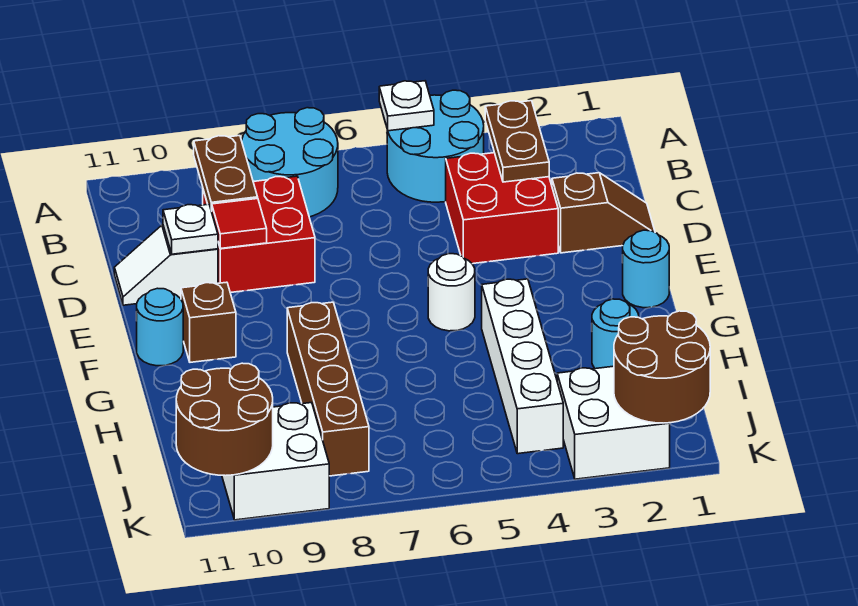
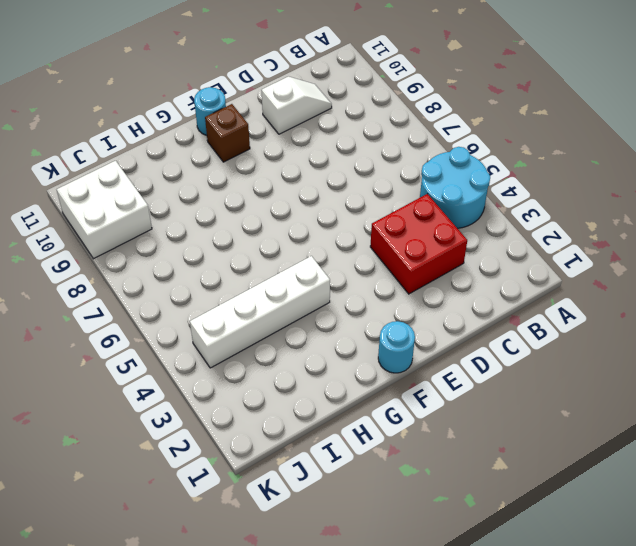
white 1x2 slope [261,77,332,134] -> white 1x2 slope turned to [114,225,218,305]
none -> cyan 2x2 round brick [242,108,338,217]
none -> red 2x2 brick [203,176,315,293]
none -> brown 1x2 slope [552,173,655,253]

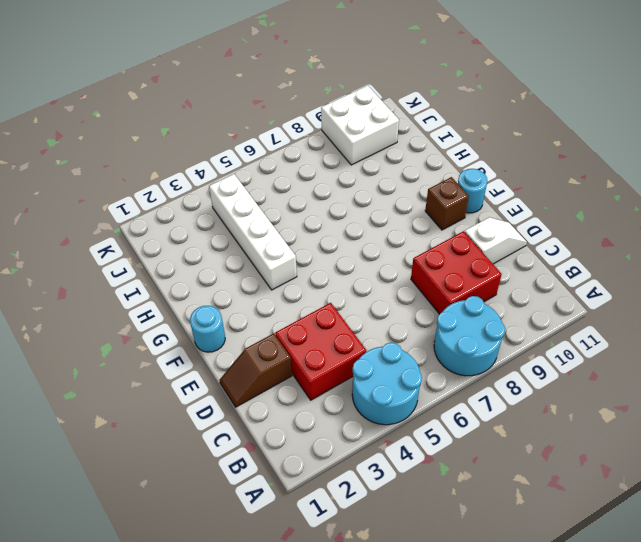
none -> white 1x1 round brick [428,254,475,331]
none -> brown 1x4 brick [287,302,369,476]
none -> cyan 1x1 round brick [592,299,639,369]

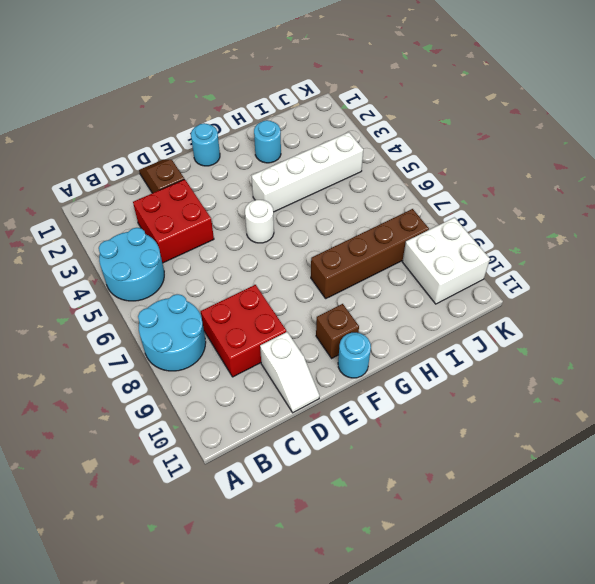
none -> white 2x2 brick [557,366,670,479]
none -> white 1x1 plate [379,81,434,131]
none -> brown 1x2 plate [485,101,549,182]

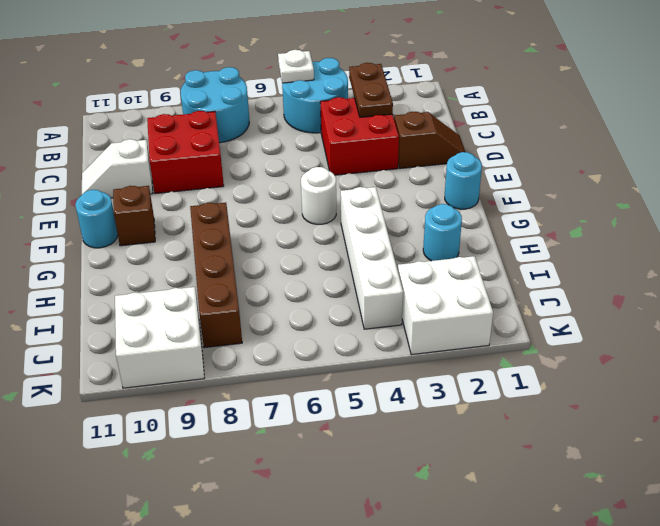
none -> brown 1x2 plate [194,136,258,211]
none -> red 1x1 tile [212,199,267,249]
none -> white 1x1 plate [163,204,218,254]

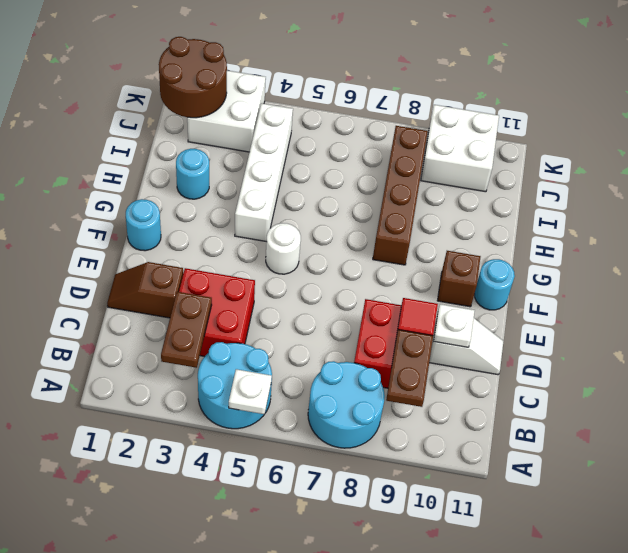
none -> brown 2x2 round brick [176,363,273,476]

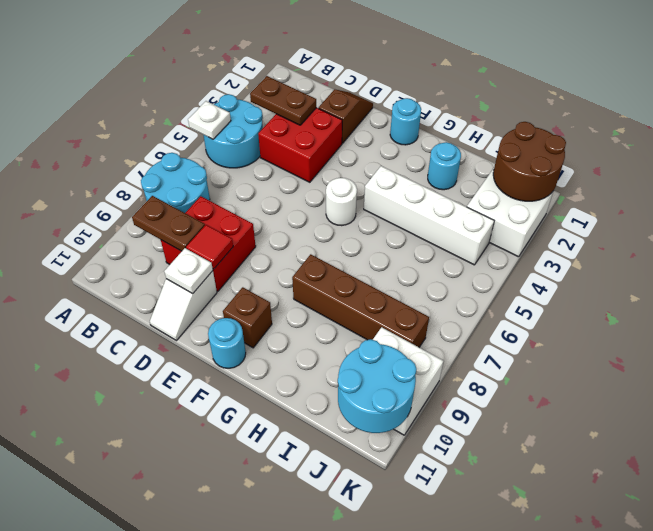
cyan 2x2 round brick [338,339,416,433] -> brown 2x2 round brick [176,363,273,476]

